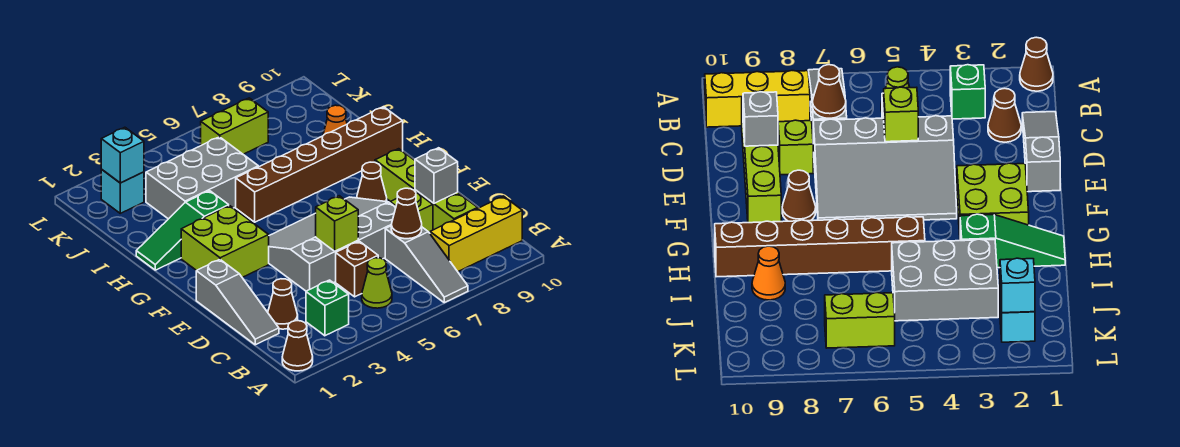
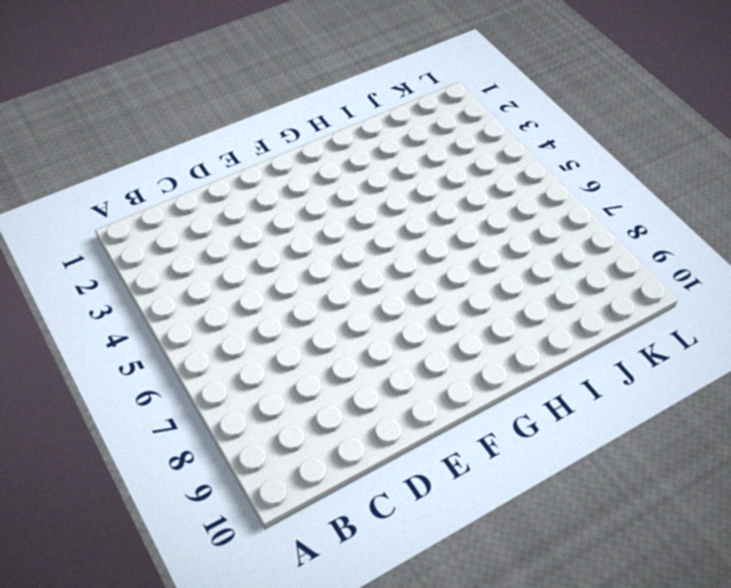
none -> brown 1x1 cone [282,321,313,371]
none -> grey 1x3 slope [385,226,468,303]
none -> green 1x1 brick [306,280,349,336]

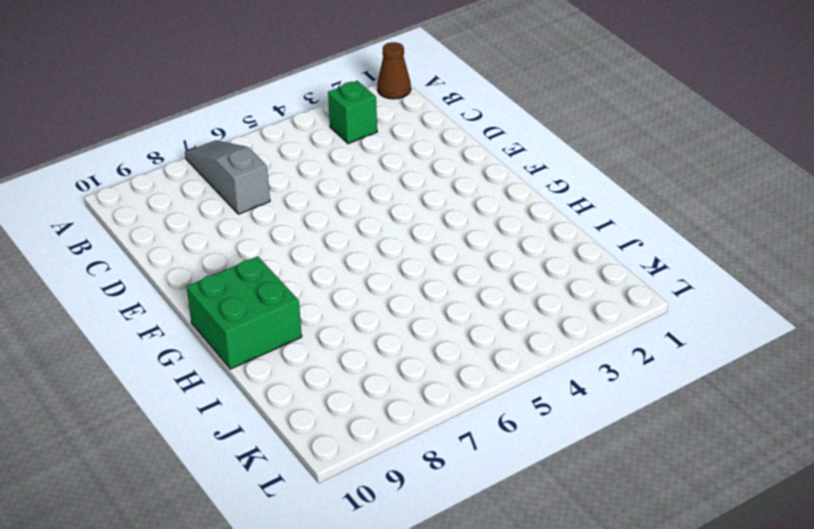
green 2x2 brick [187,256,302,369] -> brown 1x6 brick [236,107,403,222]
none -> lime 1x1 cone [362,258,392,308]
none -> yellow 1x3 brick [430,196,522,272]
none -> grey 1x3 slope [196,259,279,345]

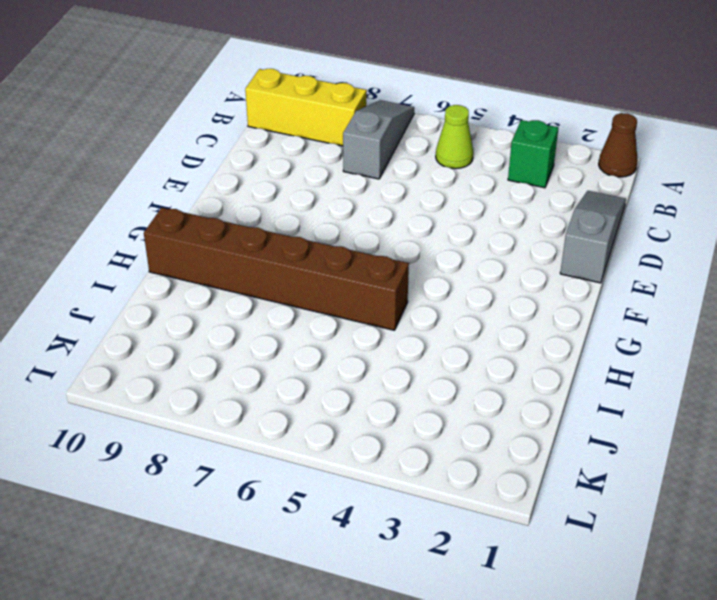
none -> brown 1x1 cone [268,279,298,329]
none -> brown 1x1 brick [336,241,378,297]
none -> lime 1x4 brick [375,149,478,230]

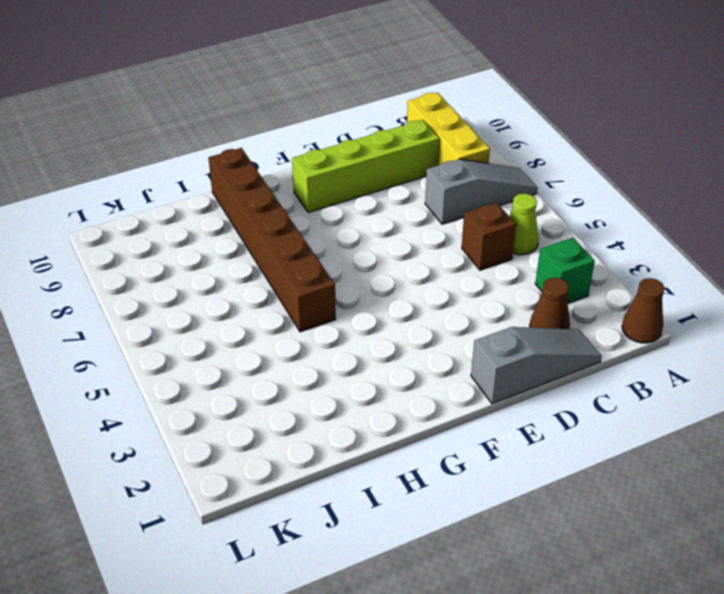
none -> grey 3x4 slope [269,197,396,291]
none -> lime 1x1 brick [390,192,433,233]
none -> lime 2x2 brick [181,206,269,277]

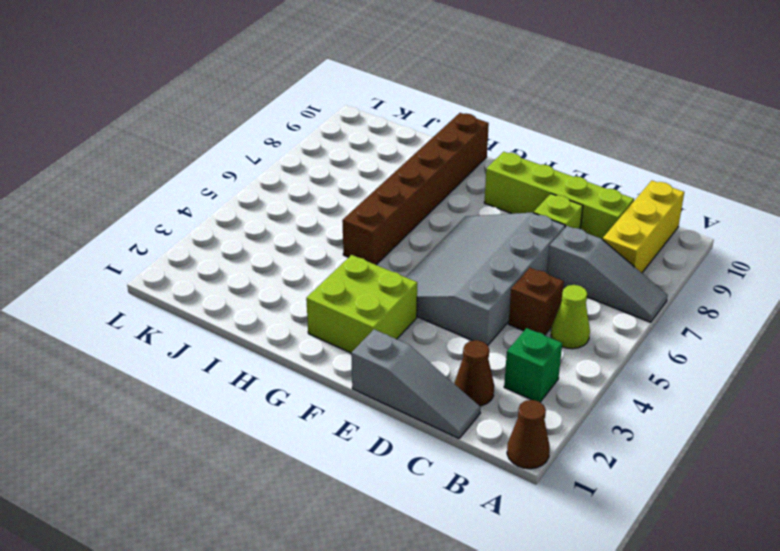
none -> brown 1x1 cone [357,162,387,202]
none -> green 1x3 slope [136,191,229,270]
none -> grey 2x3 brick [146,137,258,219]

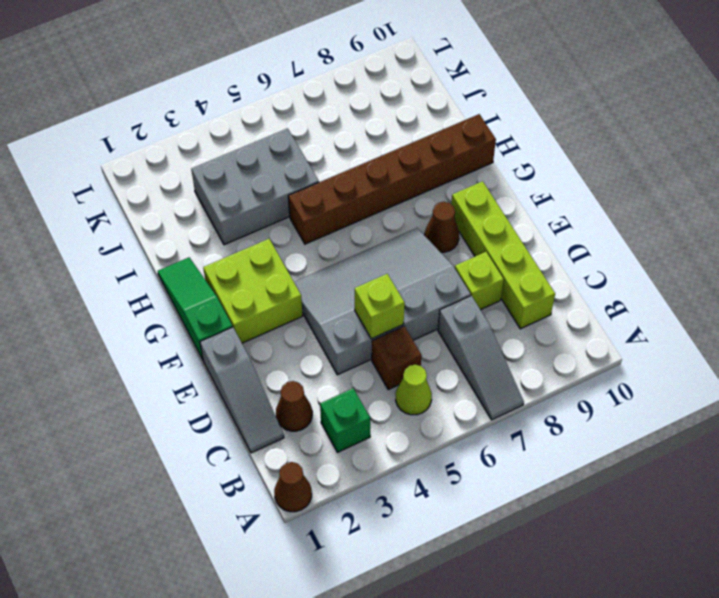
green 1x3 slope [158,257,233,360] -> green 1x3 slope turned to [136,191,229,270]
none -> yellow 1x3 brick [430,196,522,272]
none -> orange 1x1 cone [323,105,347,135]
none -> cyan 1x1 brick [101,169,144,213]

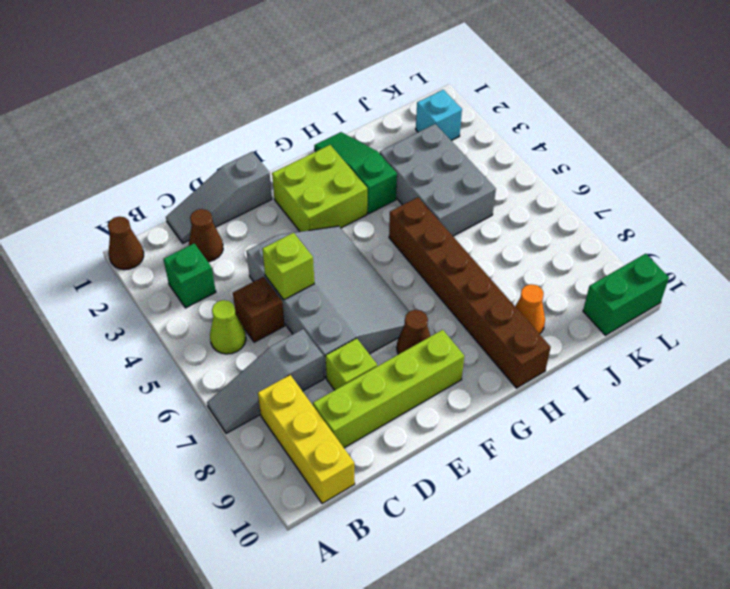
green 1x2 brick [583,254,669,335] -> none
none -> lime 1x2 brick [201,98,268,154]
none -> brown 1x1 cone [391,188,422,239]
none -> grey 1x1 brick [415,148,458,203]

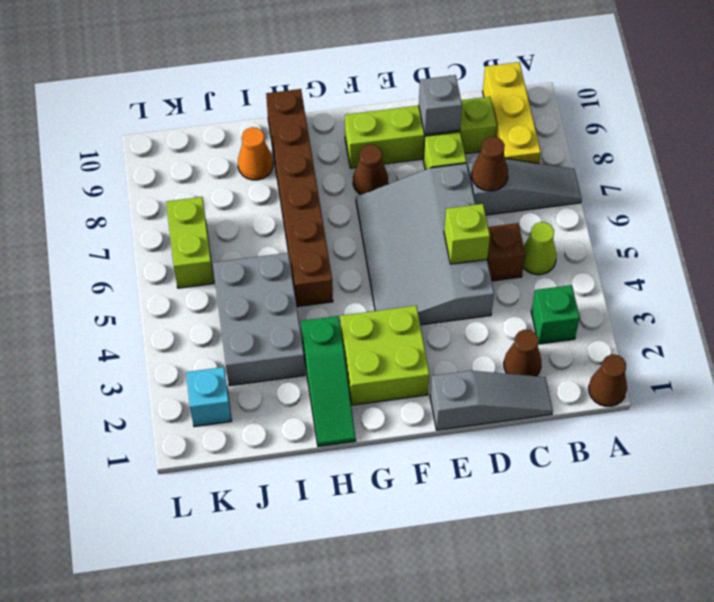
none -> cyan 1x1 brick [101,127,144,183]

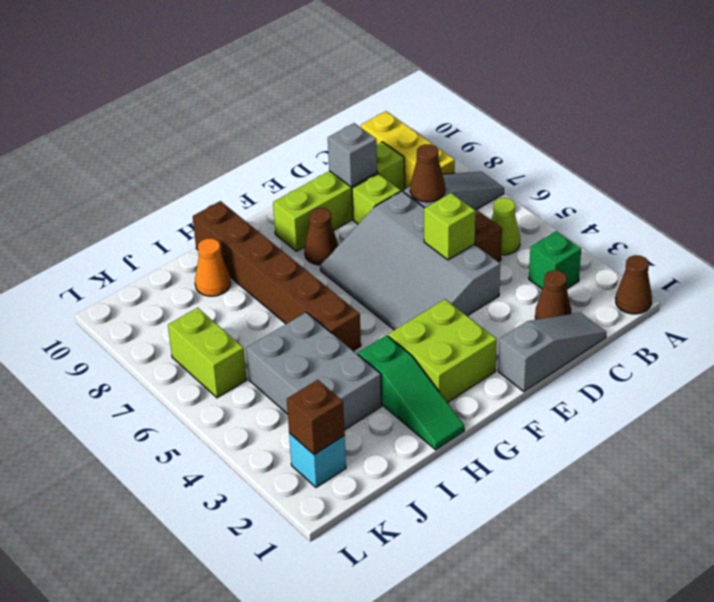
brown 1x1 brick [287,380,345,455] -> cyan 1x1 brick [101,127,144,183]

